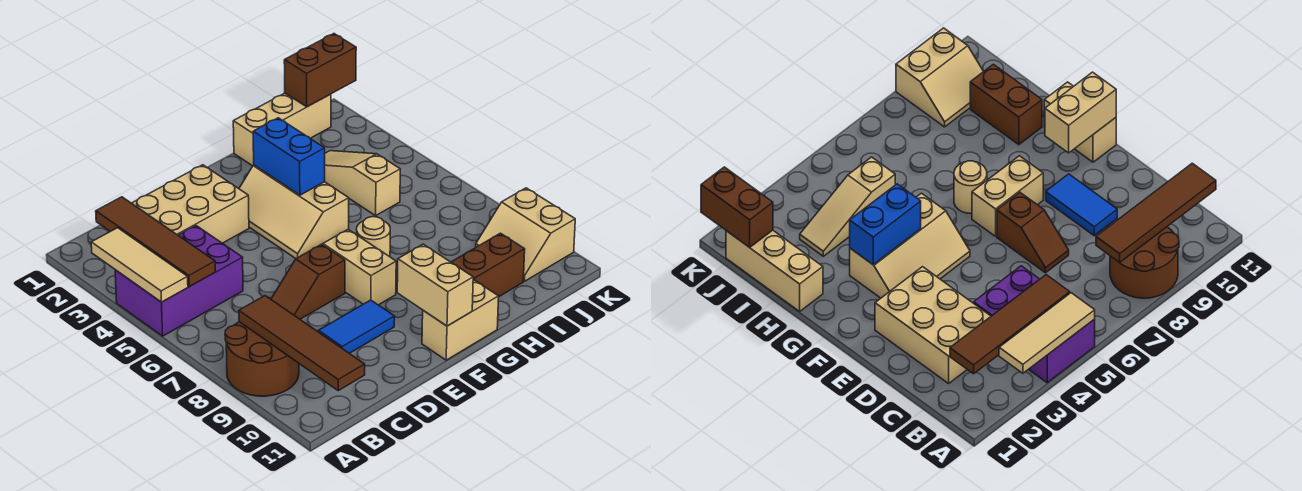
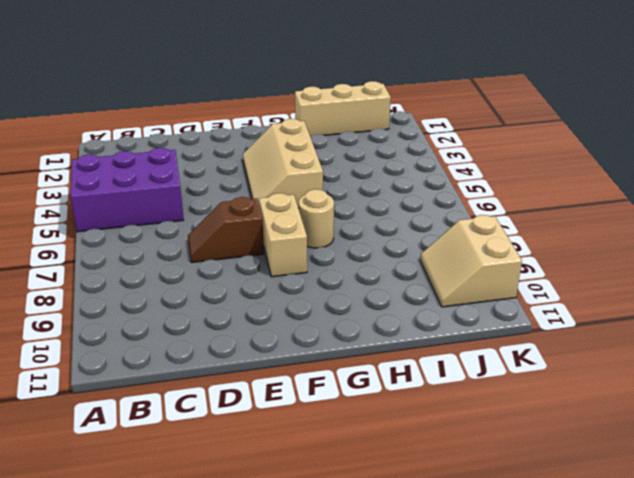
none -> brown 2x2 round brick [225,322,299,396]
none -> tan 2x3 brick [132,165,249,243]
none -> blue 1x2 tile [319,300,395,353]

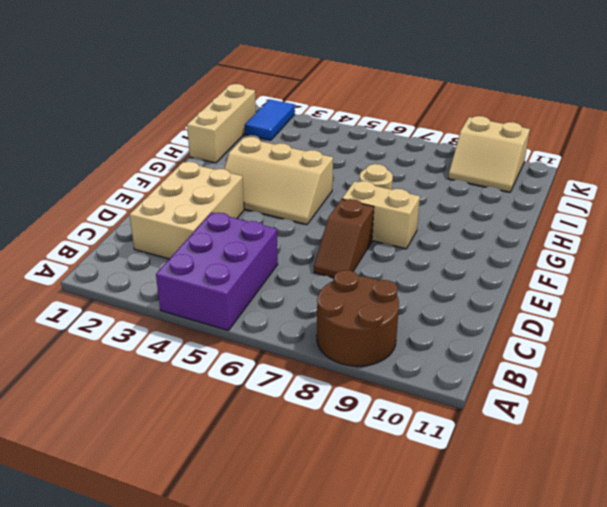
blue 1x2 tile [245,99,295,140] -> blue 1x2 tile moved to [319,300,395,353]
none -> tan 1x2 brick [422,280,499,360]
none -> brown 1x2 brick [451,233,525,296]
none -> tan 1x3 slope [325,151,400,216]

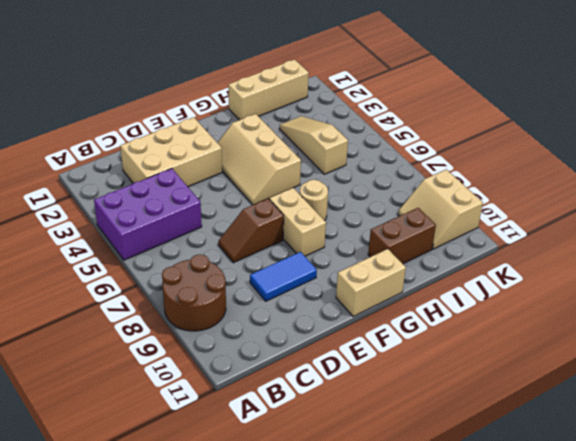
none -> tan 1x3 tile [91,228,188,302]
none -> brown 1x4 tile [96,197,215,287]
none -> brown 1x4 tile [239,296,365,391]

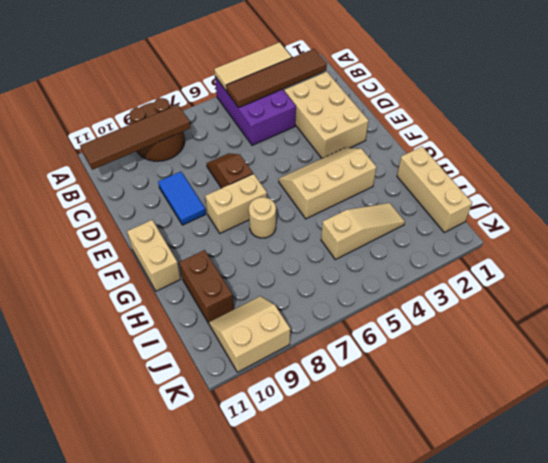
none -> tan 1x2 brick [397,244,473,326]
none -> blue 1x2 brick [253,118,325,195]
none -> brown 1x2 brick [284,34,356,107]

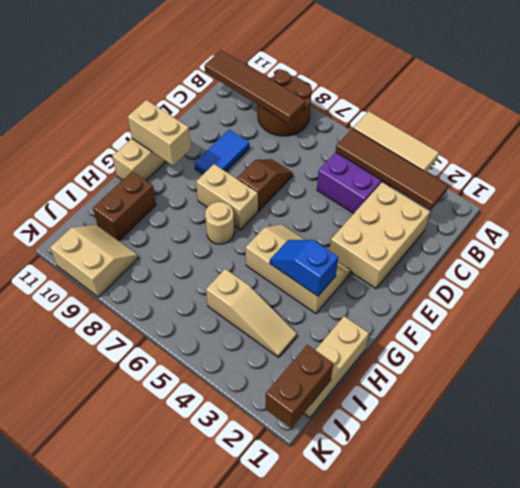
blue 1x2 slope [270,240,338,296] -> blue 1x2 brick [253,118,325,195]

